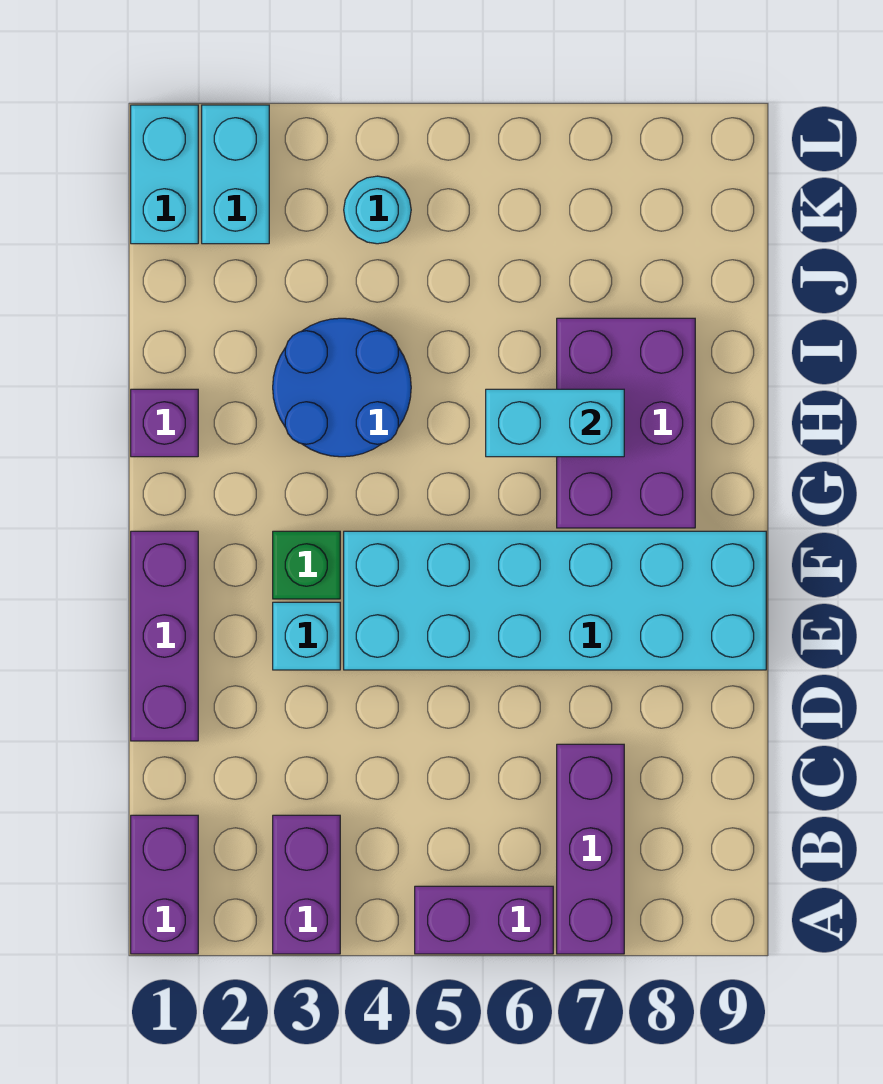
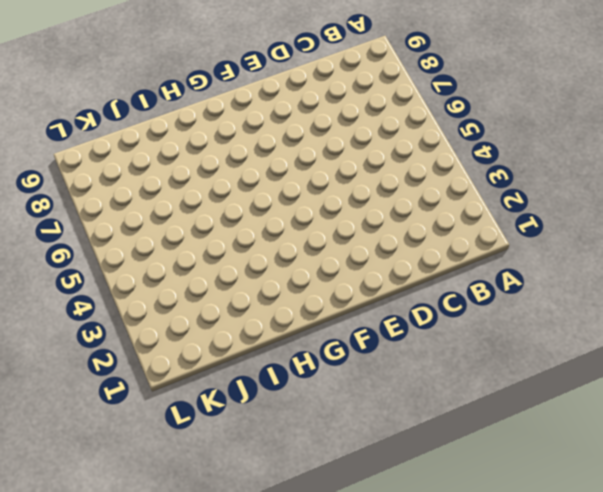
none -> purple 1x2 brick [131,815,198,954]
none -> purple 1x2 brick [273,815,340,954]
none -> purple 1x2 brick [415,886,553,954]

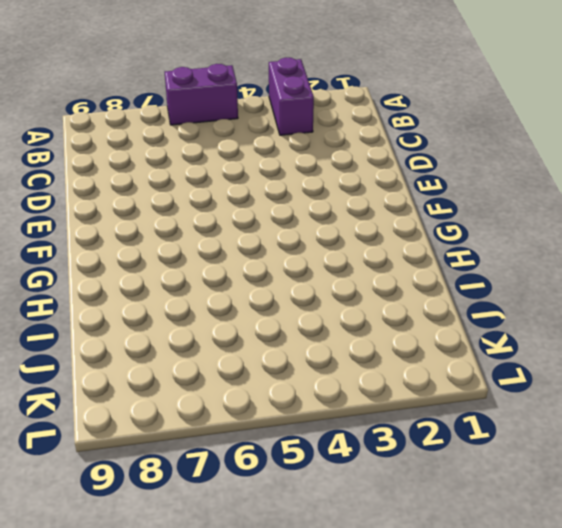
none -> purple 1x2 brick [131,815,198,954]
none -> purple 1x3 brick [557,744,624,954]
none -> purple 1x3 brick [131,531,198,741]

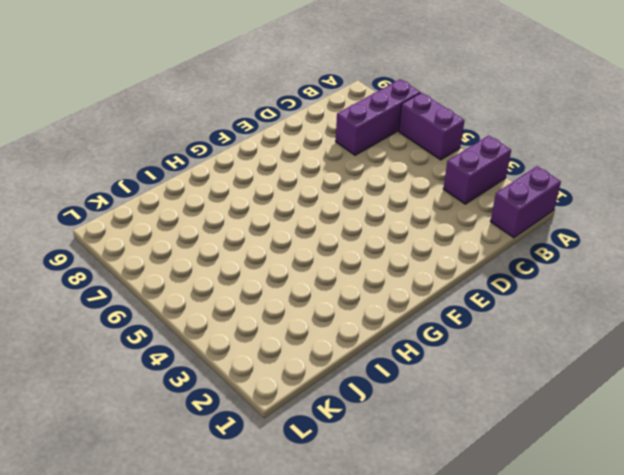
none -> purple 1x3 brick [131,531,198,741]
none -> cyan 1x1 brick [273,602,340,670]
none -> cyan 2x6 brick [344,531,766,670]

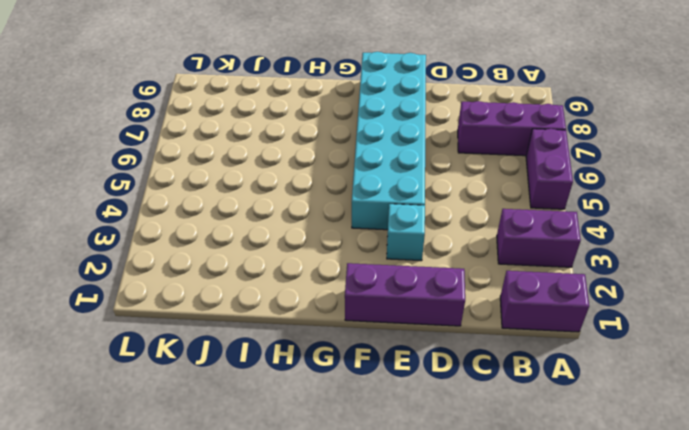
none -> green 1x1 brick [273,531,340,599]
none -> purple 2x3 brick [557,318,695,528]
none -> purple 1x1 brick [131,389,198,457]

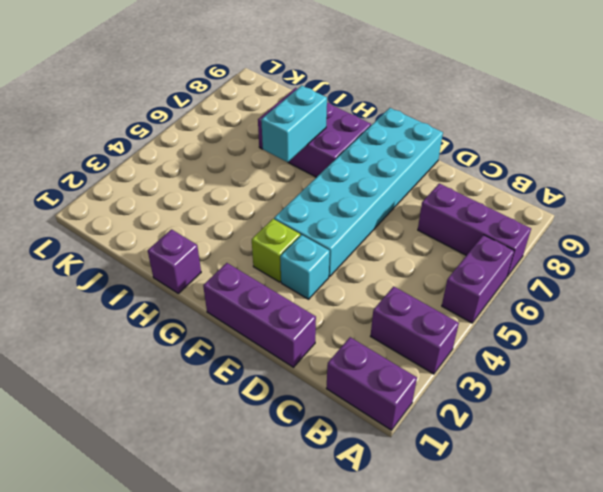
lime 1x1 brick [252,219,300,282] -> green 1x1 brick [273,531,340,599]
none -> blue 2x2 round brick [273,318,411,457]
none -> cyan 1x2 brick [131,105,198,244]
none -> cyan 1x2 brick [202,105,269,244]

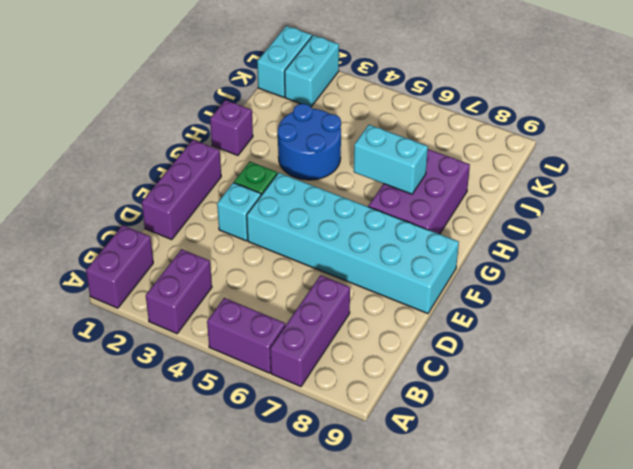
none -> cyan 1x1 round brick [344,176,411,244]

